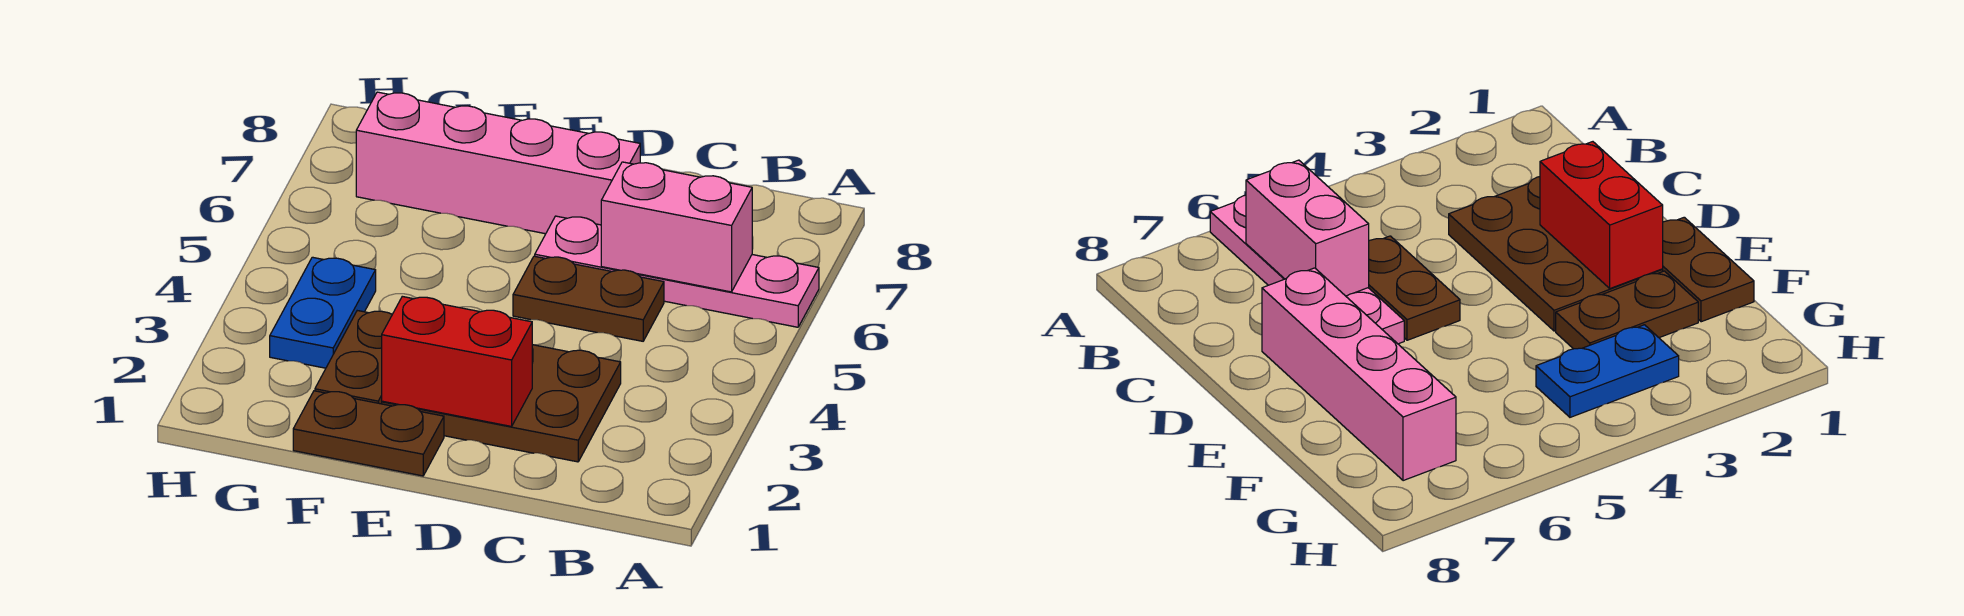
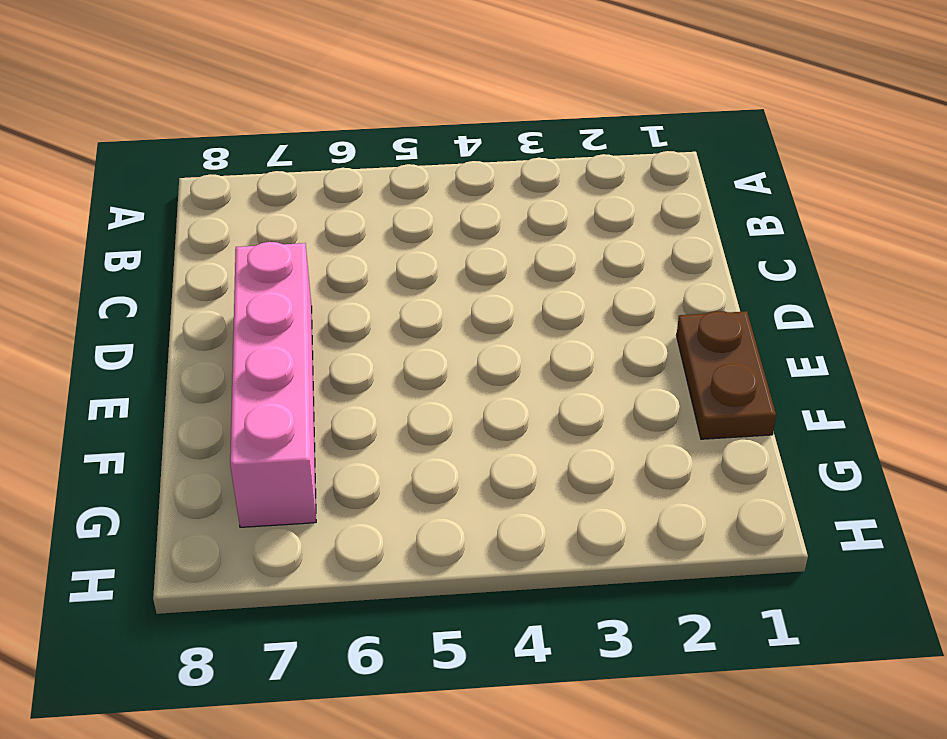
none -> pink 1x4 plate [535,216,819,327]
none -> brown 2x3 plate [382,345,621,462]

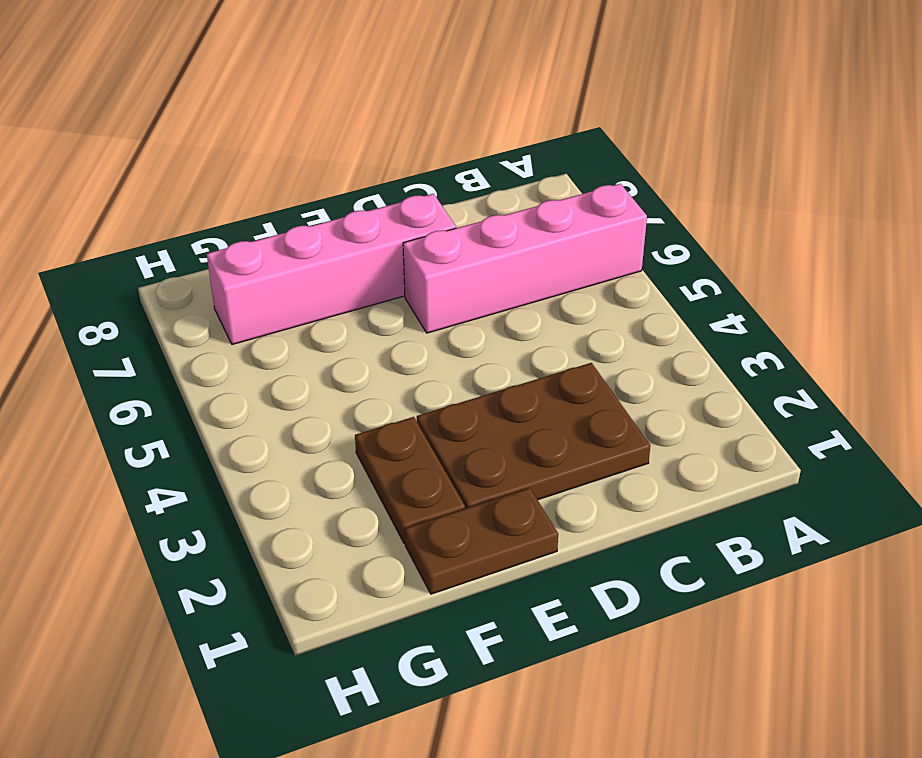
pink 1x4 brick [403,184,647,333] -> pink 1x4 plate [535,216,819,327]
none -> brown 1x2 plate [513,256,664,341]
none -> blue 1x2 plate [270,257,376,368]

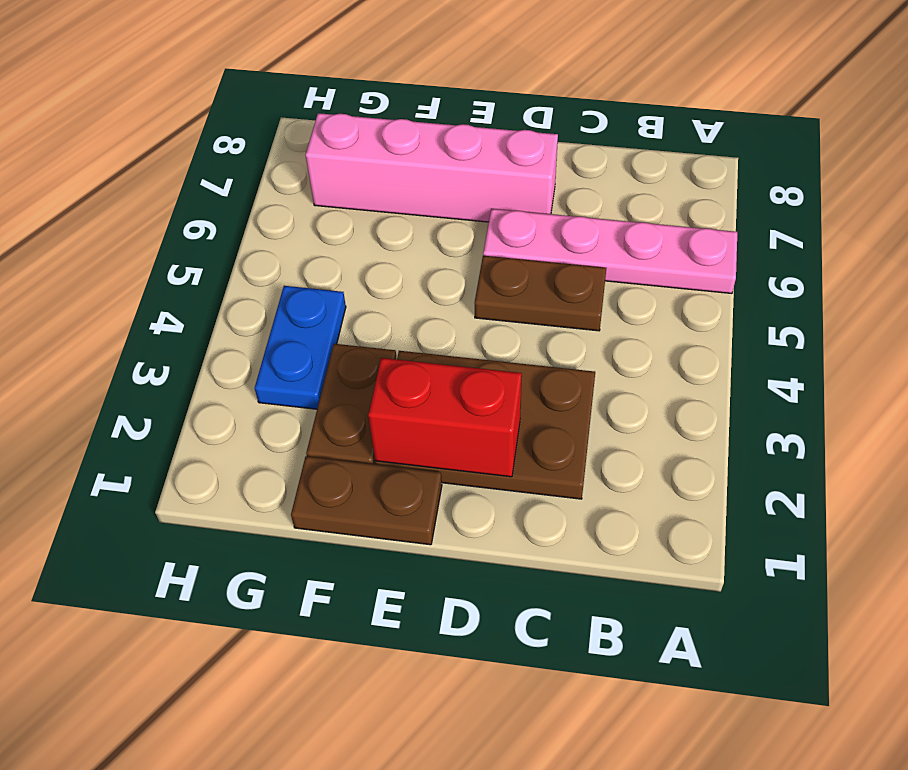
none -> pink 1x2 brick [601,162,752,292]

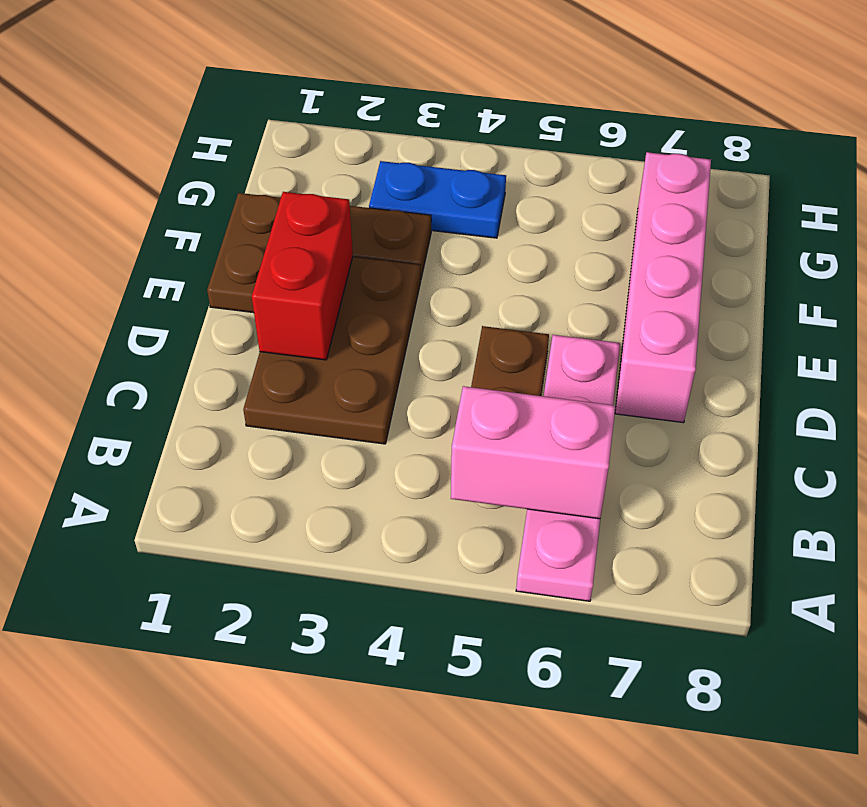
pink 1x2 brick [451,386,615,519] -> pink 1x2 brick turned to [601,162,752,292]

